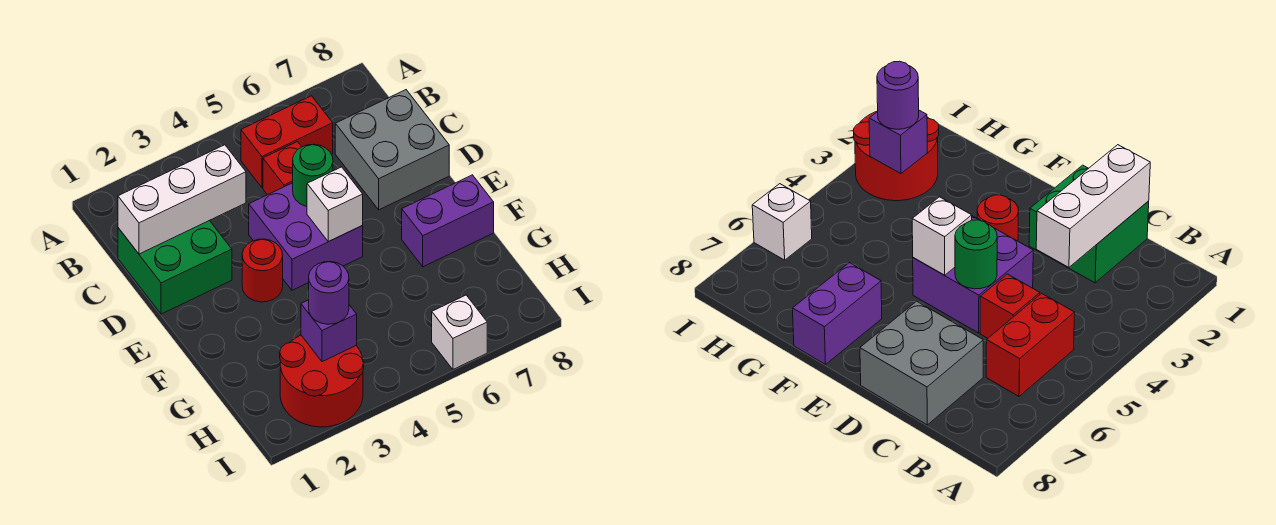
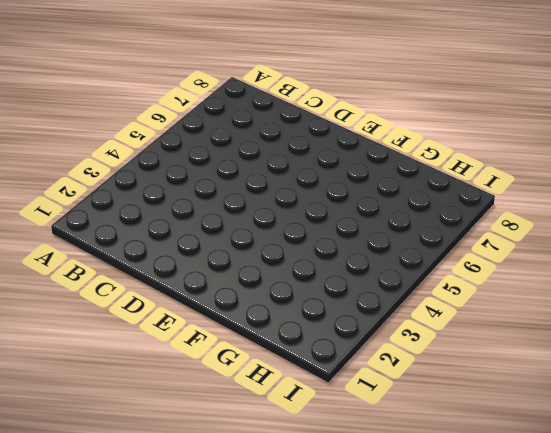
none -> red 1x2 brick [241,96,333,188]
none -> green 2x2 brick [118,220,232,314]
none -> red 1x1 brick [263,142,301,195]

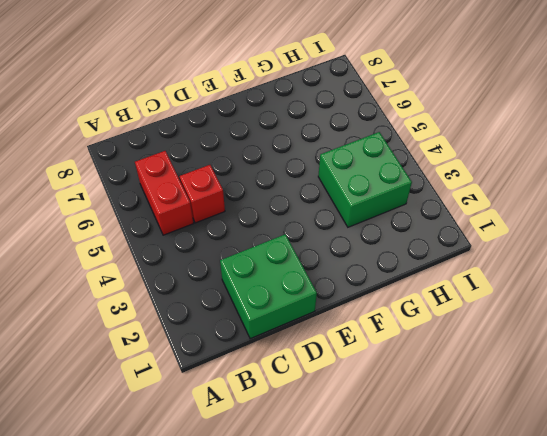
green 2x2 brick [318,132,412,227] -> red 2x2 round brick [280,335,364,427]
none -> grey 2x2 brick [335,90,449,210]
none -> purple 2x2 brick [249,183,363,290]
none -> red 1x1 round brick [242,239,283,302]

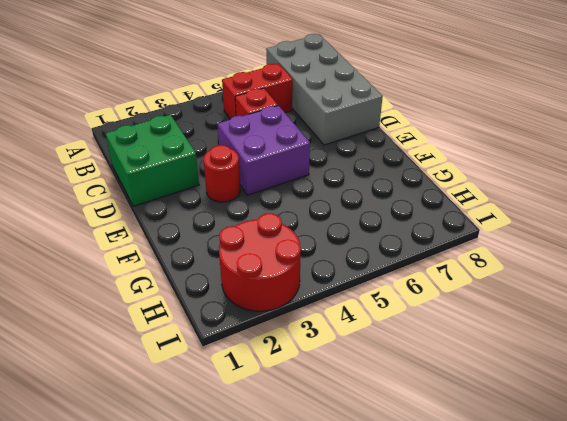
grey 2x4 brick [266,34,383,145] -> grey 2x2 brick [335,90,449,210]
none -> purple 1x2 brick [402,175,494,267]
none -> white 1x1 brick [432,295,487,369]
none -> white 1x3 brick [118,145,246,254]

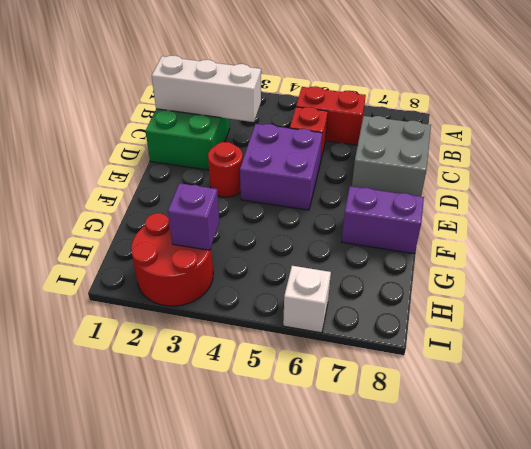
none -> green 1x1 round brick [293,144,333,206]
none -> white 1x1 brick [307,167,363,242]
none -> purple 1x1 round brick [309,262,349,324]

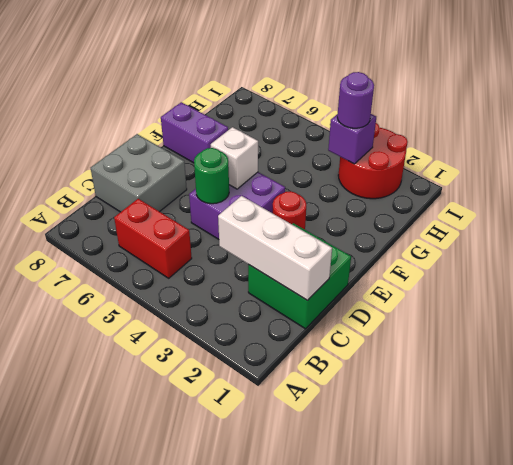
none -> red 1x1 brick [263,142,301,195]
none -> white 1x1 brick [432,295,487,369]

